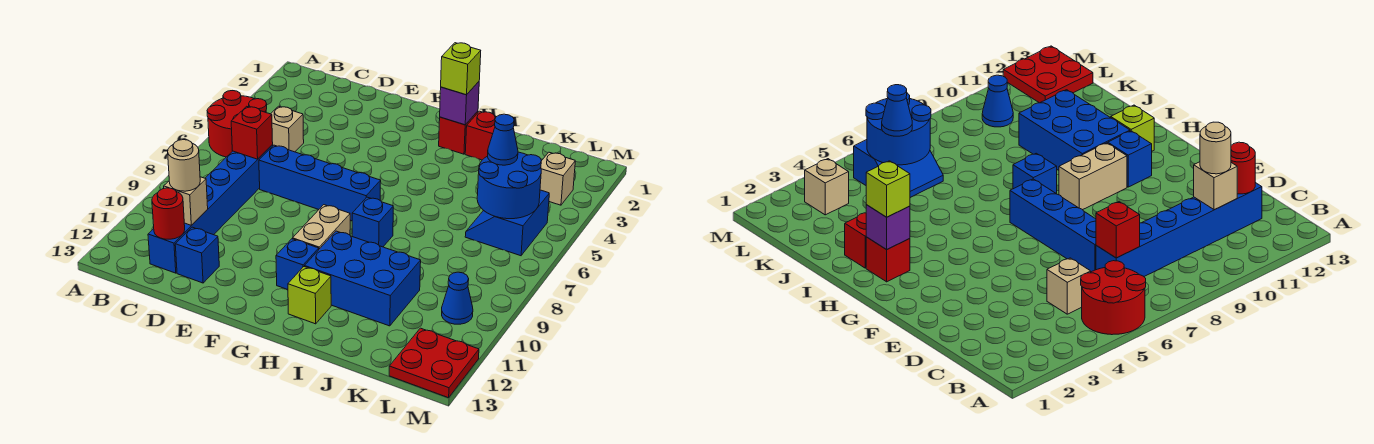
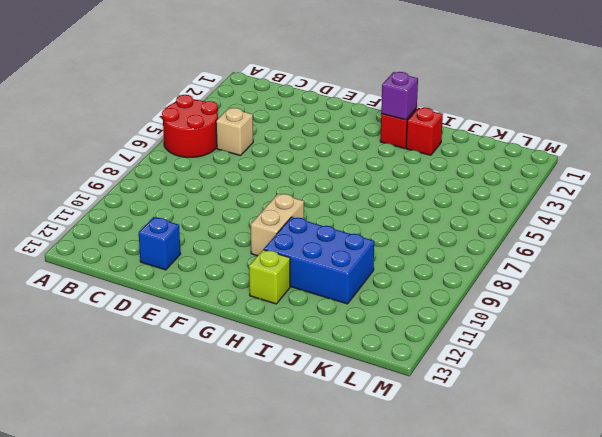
none -> blue 1x6 brick [148,145,273,273]
none -> blue 1x4 brick [259,145,381,221]
none -> blue 1x1 brick [276,239,319,290]

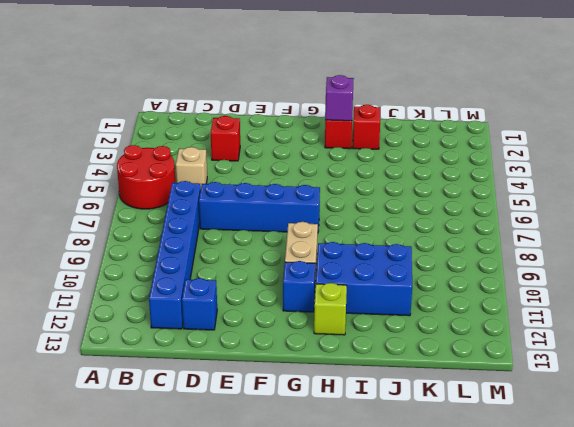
red 1x1 brick [211,116,240,161] -> red 1x1 brick moved to [231,106,273,159]
none -> blue 1x1 brick [352,197,393,247]
none -> blue 2x2 slope [465,190,549,256]
none -> tan 1x1 brick [540,152,575,205]

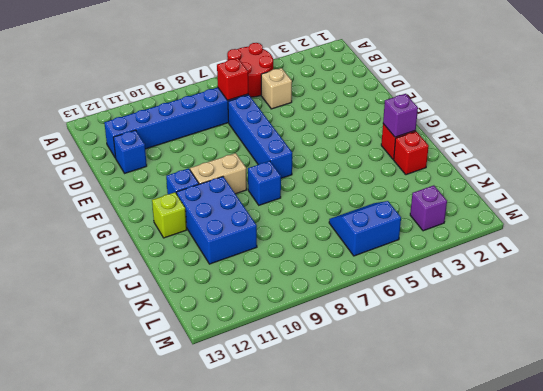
purple 1x1 brick [410,185,447,231] -> tan 1x1 brick [540,152,575,205]
none -> blue 1x1 cone [442,272,473,324]
none -> red 2x2 plate [389,328,479,398]
none -> tan 1x1 brick [164,177,208,225]

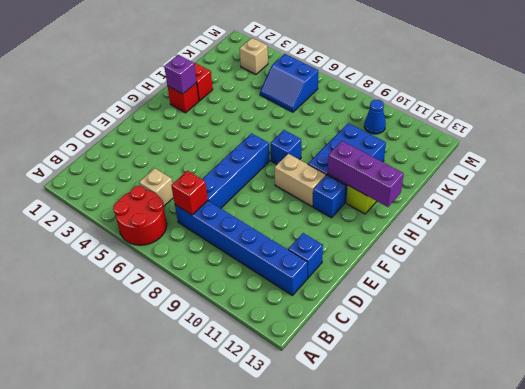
purple 1x3 brick [328,141,404,207] -> none
none -> red 2x2 plate [389,328,479,398]
none -> tan 1x1 brick [164,177,208,225]
none -> red 1x1 round brick [152,188,185,239]

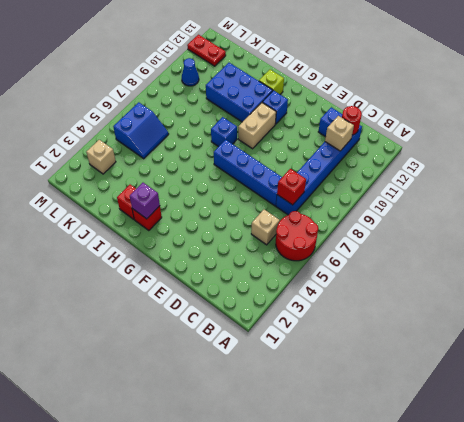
red 1x2 plate [187,35,226,66] -> red 2x2 plate [389,328,479,398]
none -> blue 2x2 round brick [477,152,541,219]
none -> tan 1x1 round brick [168,140,200,191]
none -> lime 1x1 brick [441,43,481,95]

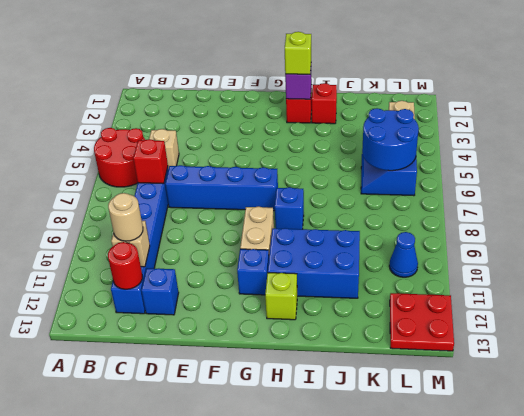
none -> blue 1x1 cone [488,114,518,165]

